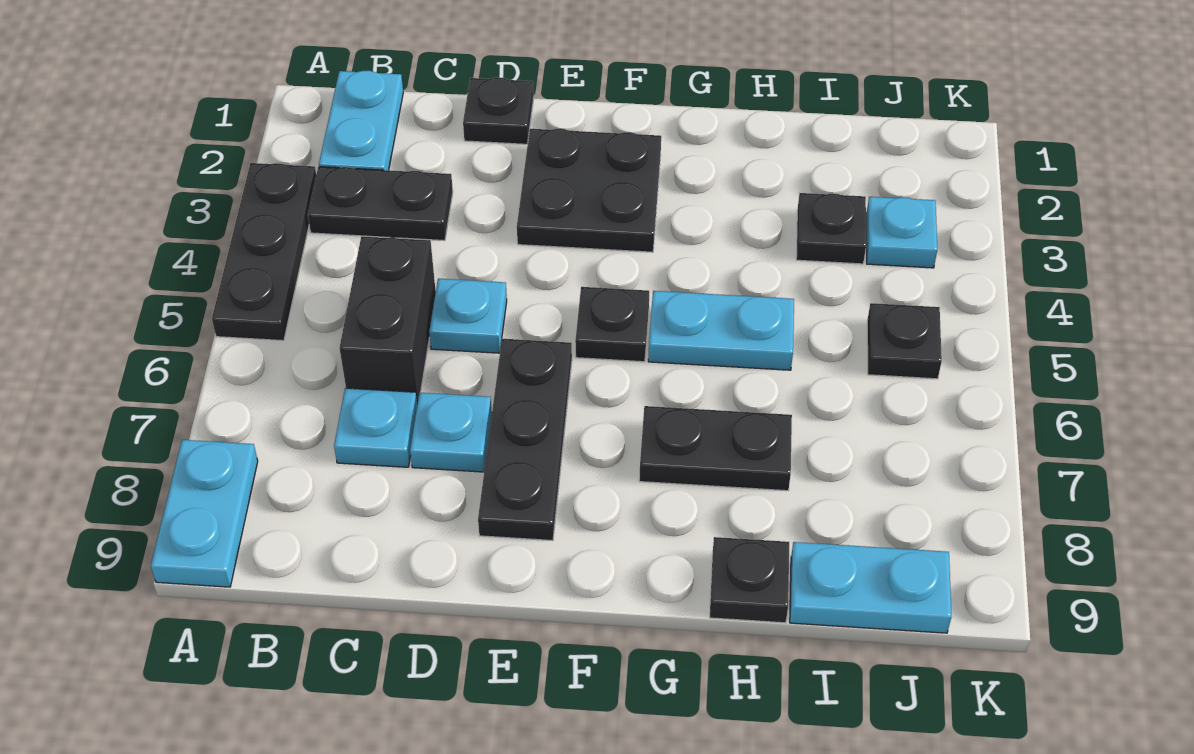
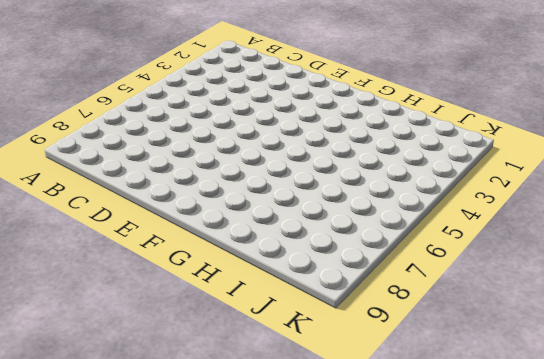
none -> black 1x3 plate [212,163,316,341]
none -> cyan 1x2 plate [151,440,258,587]
none -> cyan 1x2 plate [319,71,403,170]

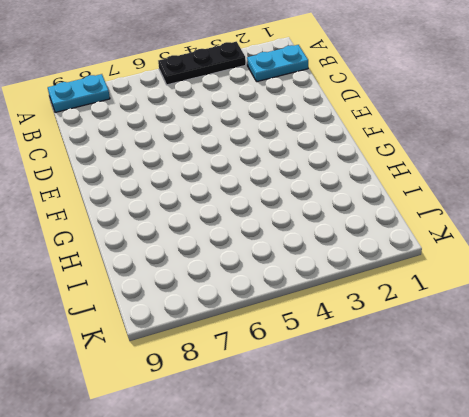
none -> black 1x2 plate [308,167,453,241]
none -> black 1x2 brick [340,236,436,404]
none -> cyan 1x1 plate [334,388,417,467]

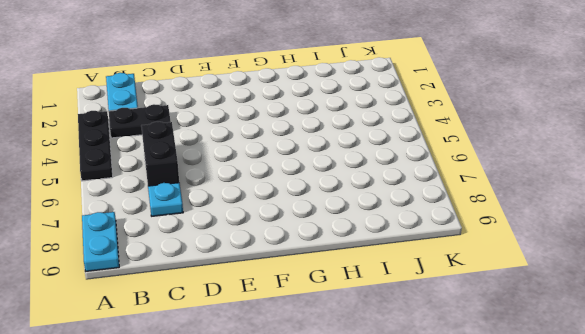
none -> black 1x1 plate [463,77,533,144]
none -> cyan 1x1 plate [429,279,507,353]
none -> cyan 1x1 plate [410,393,492,472]

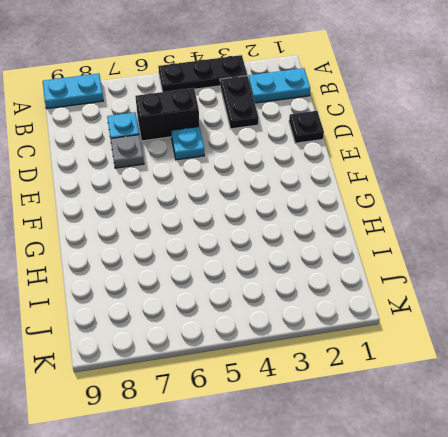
grey 1x1 plate [111,135,144,168] -> cyan 1x1 plate [410,393,492,472]
none -> black 2x2 plate [517,129,661,252]
none -> black 1x3 plate [478,339,572,541]
none -> black 1x1 plate [575,287,649,362]

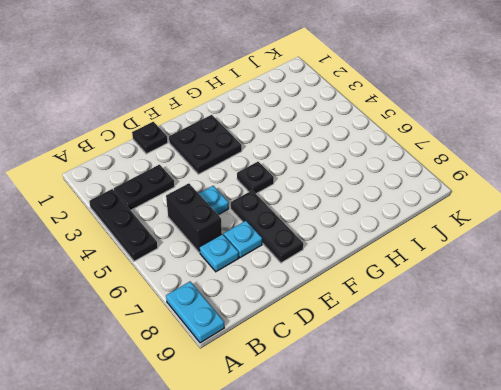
none -> cyan 1x2 plate [319,71,403,170]
none -> cyan 1x2 plate [648,291,794,370]
none -> black 1x2 plate [639,406,792,491]

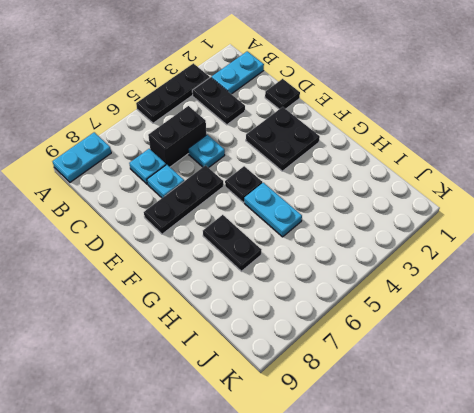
none -> black 1x1 plate [710,537,789,623]
none -> black 1x1 plate [796,193,866,264]
none -> cyan 1x2 plate [790,542,952,633]

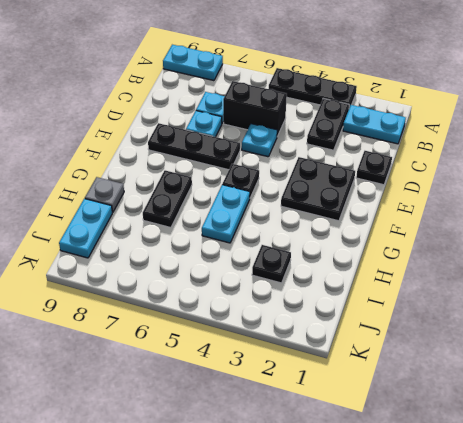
grey 1x1 plate [85,177,124,212] -> black 1x1 plate [710,537,789,623]
none -> cyan 1x1 plate [866,197,937,268]
none -> black 1x1 plate [867,303,942,379]

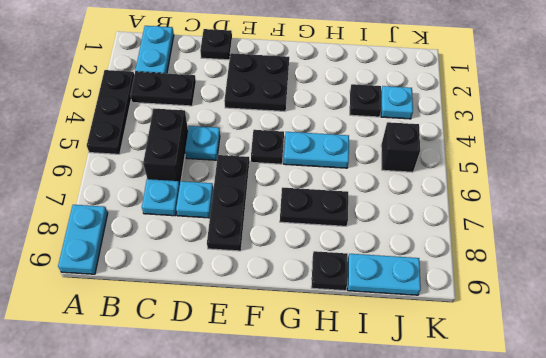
black 1x1 brick [381,122,420,172] -> black 1x1 plate [867,303,942,379]

